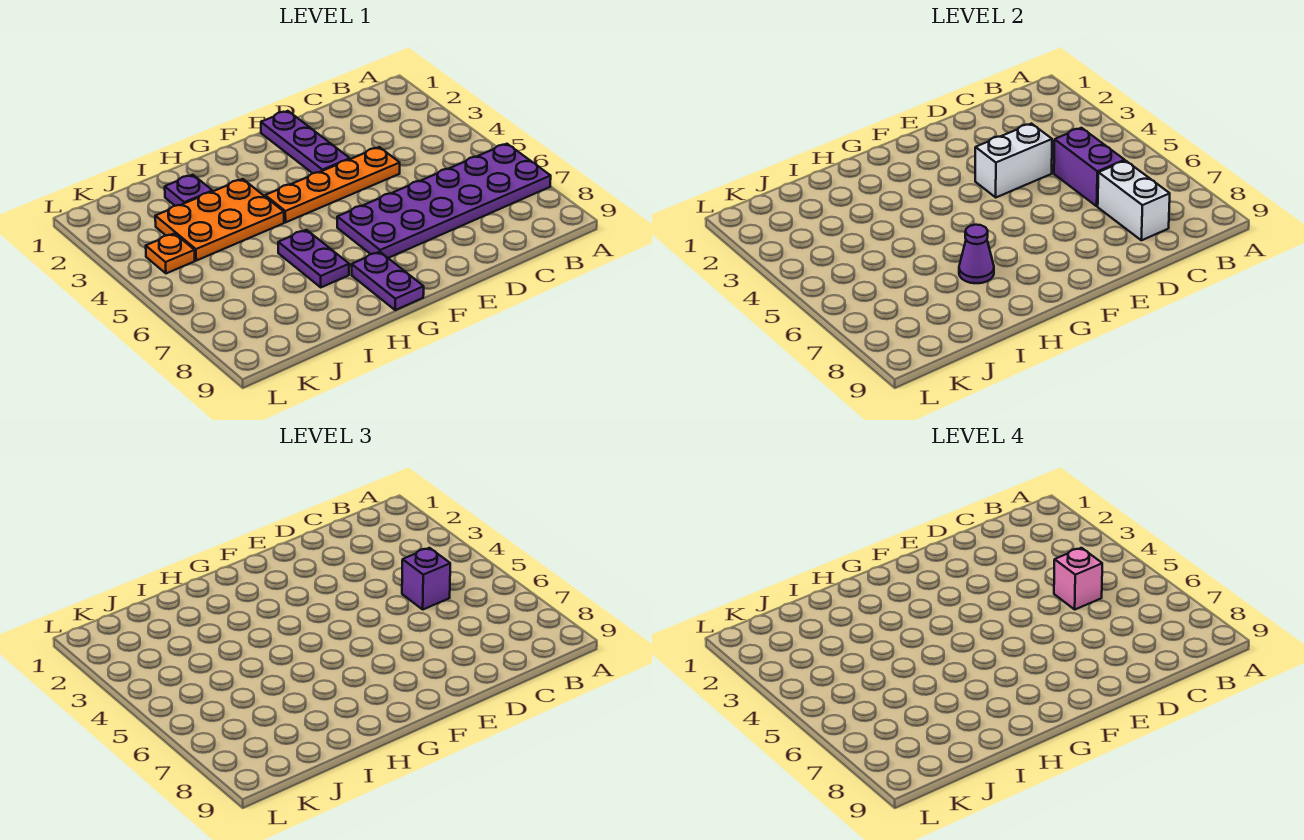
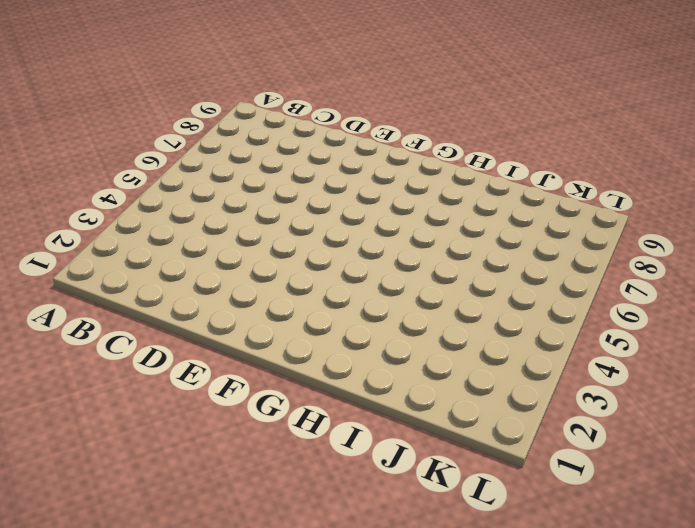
none -> purple 2x6 plate [337,144,551,258]
none -> orange 1x4 plate [265,147,400,222]
none -> purple 1x3 plate [261,111,350,173]

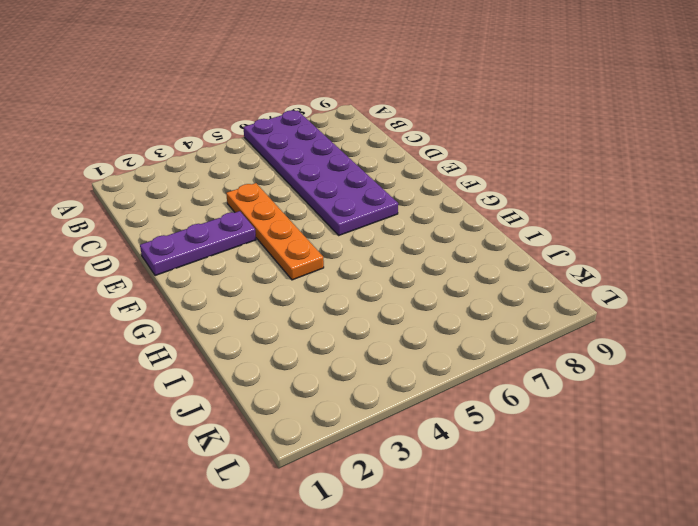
none -> purple 1x2 plate [352,252,424,310]
none -> orange 2x3 plate [155,179,284,261]
none -> purple 1x2 plate [278,230,349,287]

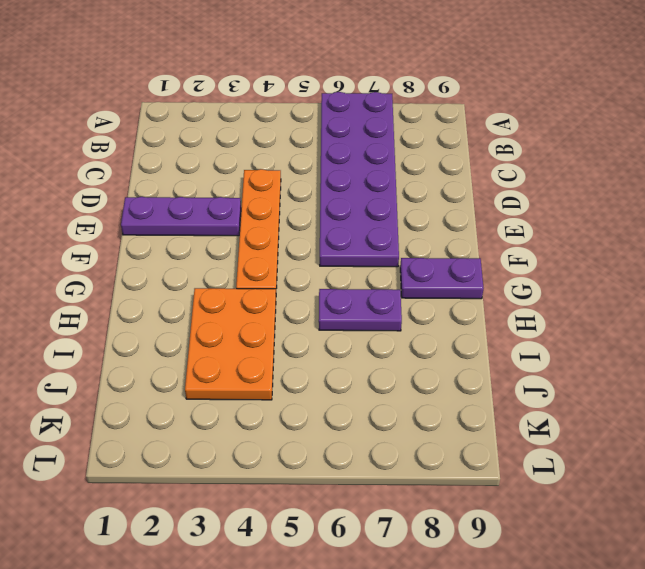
none -> purple 1x1 plate [165,175,213,206]
none -> orange 1x1 plate [146,233,195,273]
none -> purple 1x2 brick [1054,128,1125,206]

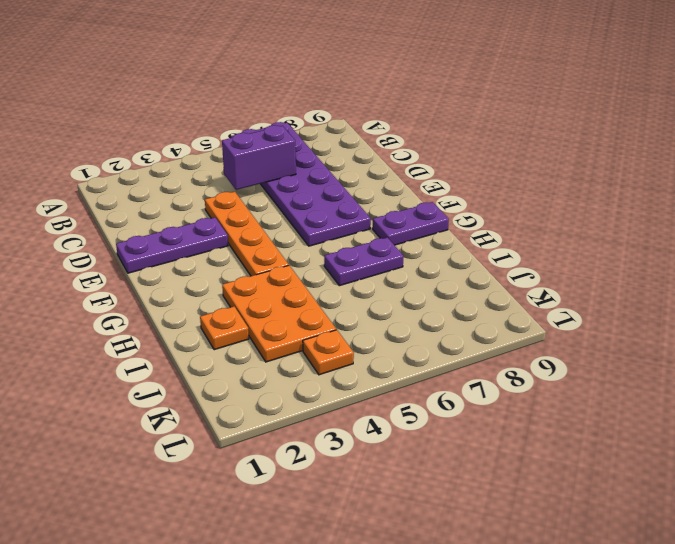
orange 1x1 plate [200,307,249,350] -> purple 1x1 plate [165,175,213,206]
none -> white 1x2 brick [1098,161,1170,240]
none -> white 1x2 brick [975,124,1052,197]
none -> purple 1x1 cone [959,225,994,283]

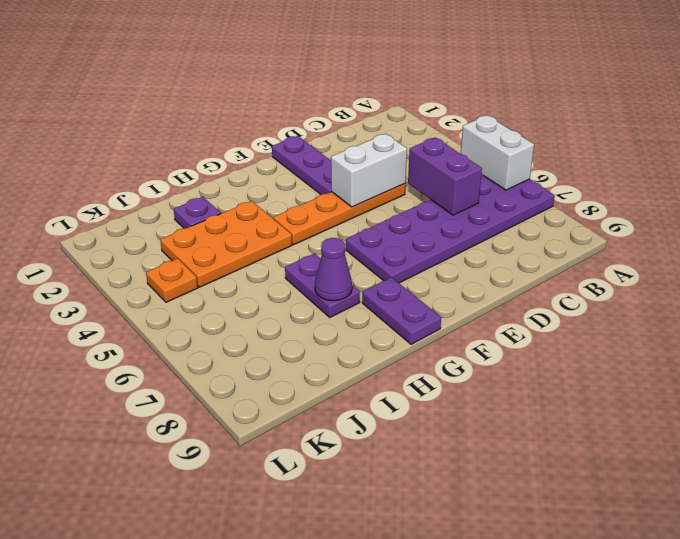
white 1x2 brick [460,116,534,190] -> white 1x2 brick moved to [1098,161,1170,240]
none -> purple 1x1 brick [402,548,450,609]
none -> pink 1x1 brick [1054,548,1102,609]

